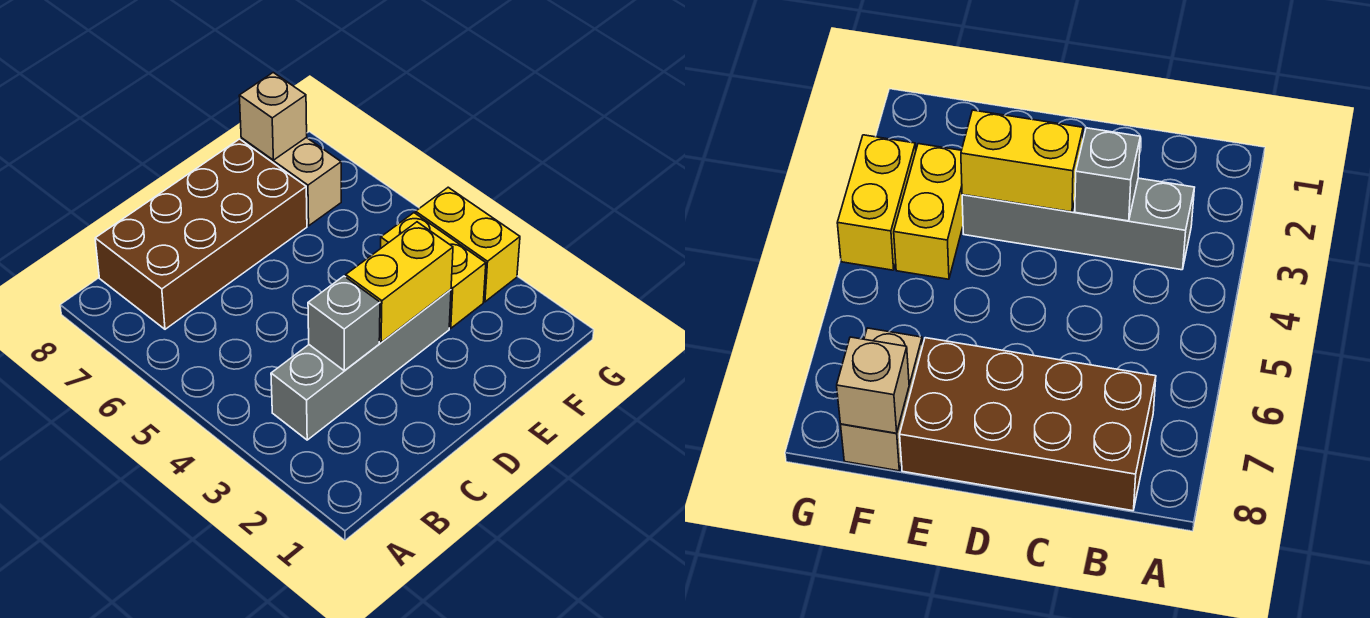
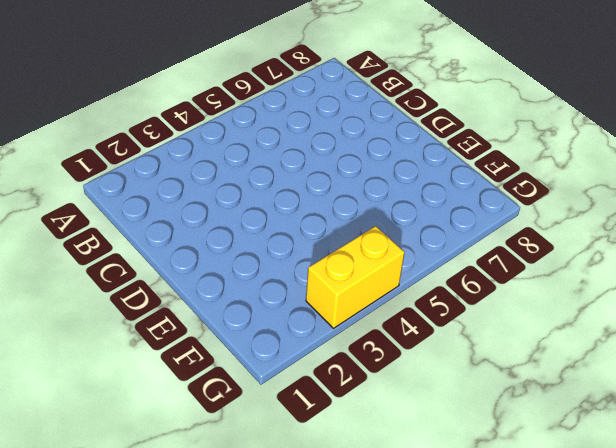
none -> grey 1x4 brick [271,289,451,440]
none -> brown 2x4 brick [95,139,307,329]

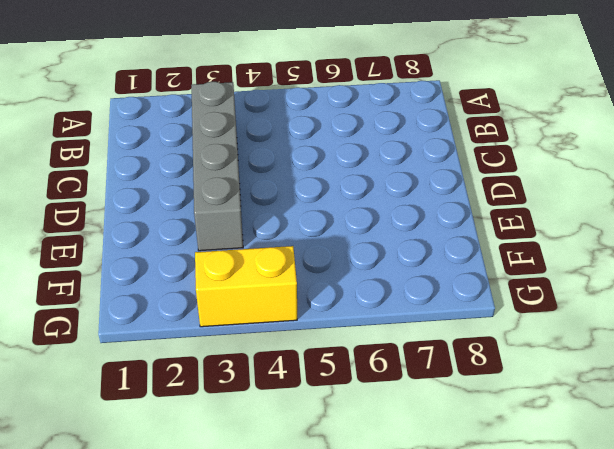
none -> brown 2x4 brick [95,139,307,329]
none -> yellow 1x2 brick [381,213,486,328]

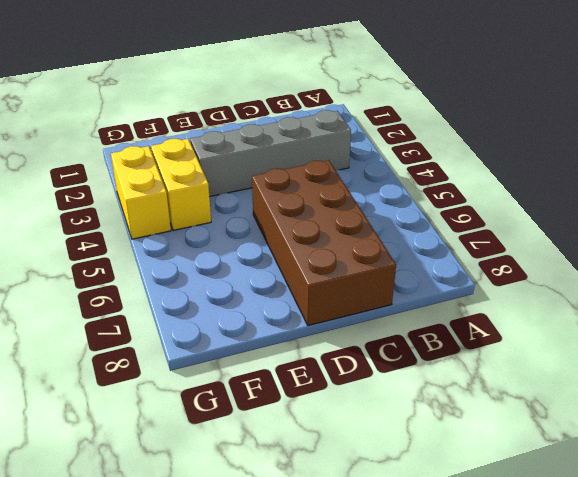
brown 2x4 brick [252,160,396,326] -> brown 2x4 brick turned to [95,139,307,329]
none -> tan 1x2 brick [241,137,341,226]
none -> grey 1x1 brick [308,276,380,371]

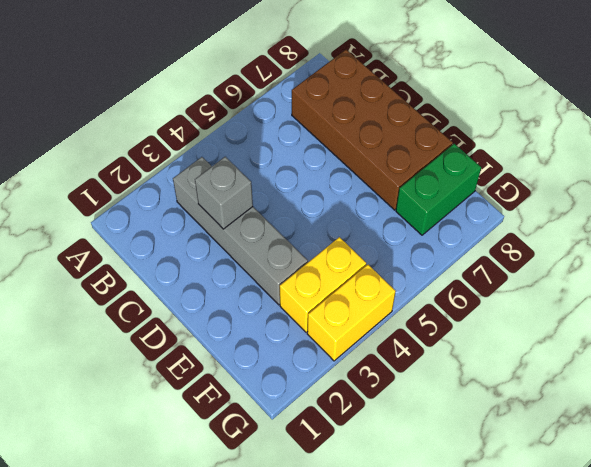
green 1x2 brick [396,144,481,235] -> tan 1x2 brick [241,137,341,226]
none -> yellow 1x2 brick [346,222,453,342]
none -> tan 1x1 brick [239,73,307,160]

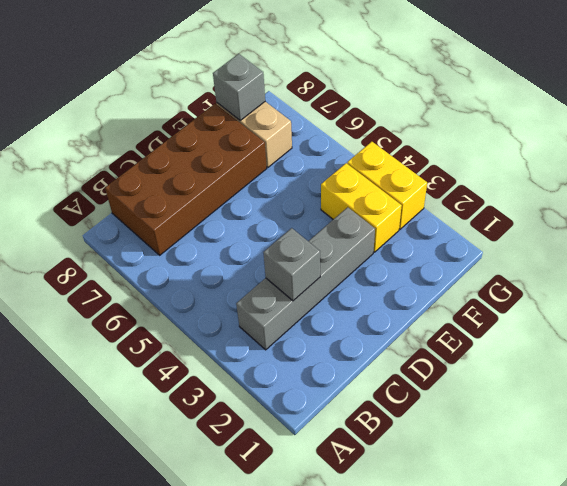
grey 1x1 brick [213,54,265,120] -> tan 1x1 brick [239,73,307,160]
none -> yellow 1x2 brick [346,222,453,342]

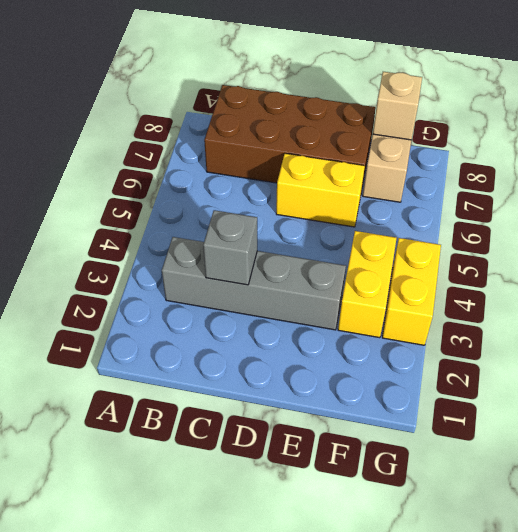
yellow 1x2 brick [276,154,365,227] -> yellow 1x2 brick moved to [346,222,453,342]

